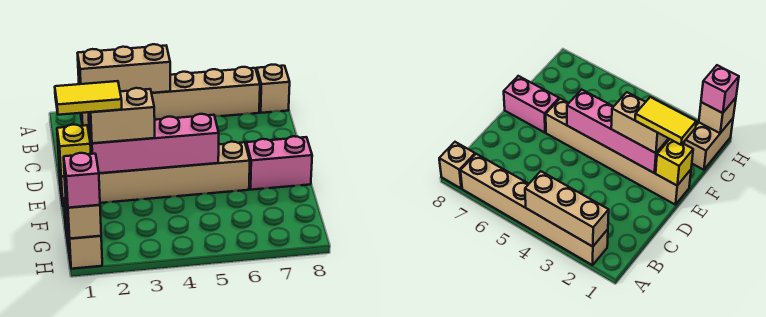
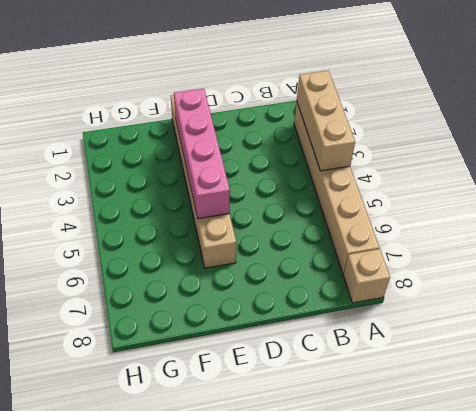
none -> pink 1x2 brick [246,136,312,190]
none -> tan 1x2 brick [64,198,102,269]
none -> yellow 1x1 brick [57,125,91,177]

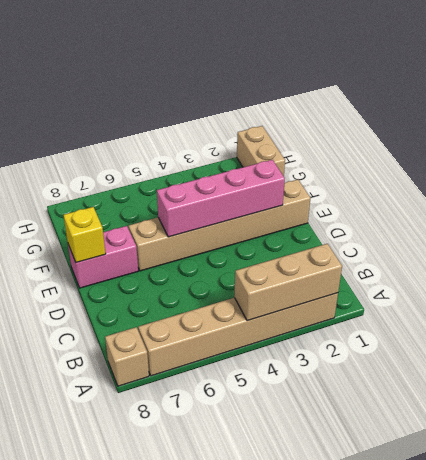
yellow 1x1 brick [64,207,106,263] -> yellow 1x1 brick moved to [57,125,91,177]
none -> tan 1x1 brick [65,190,101,239]
none -> tan 1x2 brick [88,88,155,143]
none -> pink 1x1 brick [64,153,100,208]

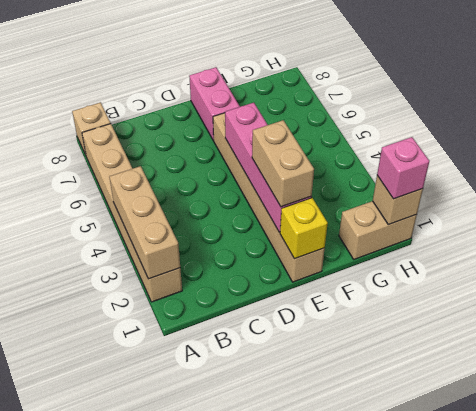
none -> yellow 1x2 tile [55,81,122,115]

